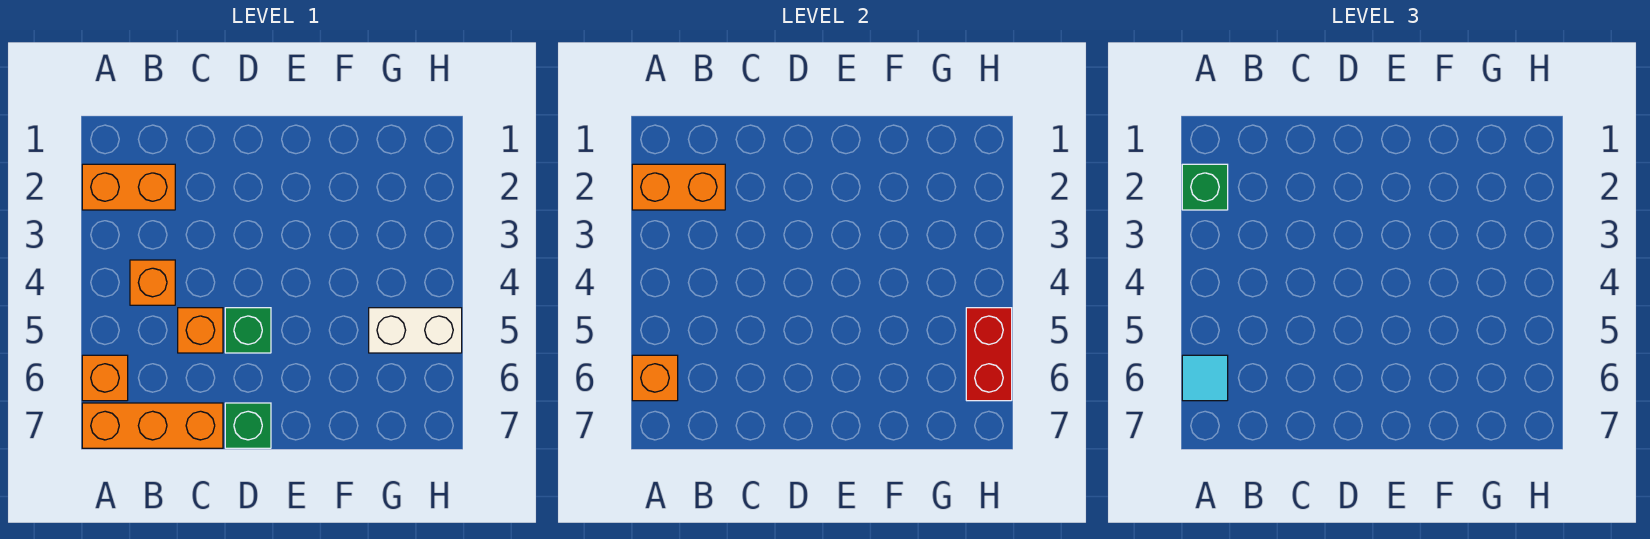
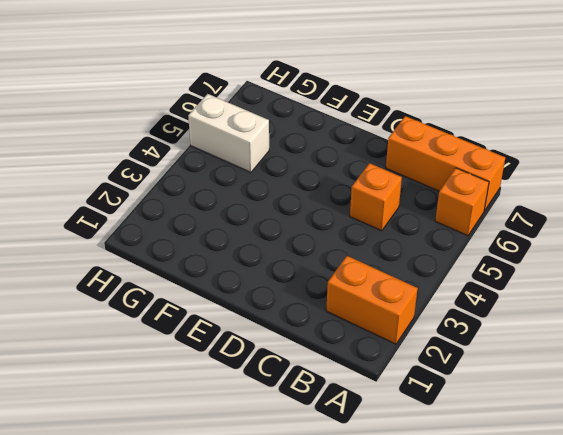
none -> orange 1x1 brick [130,260,175,305]
none -> green 1x1 brick [225,308,271,353]
none -> green 1x1 brick [225,403,271,448]

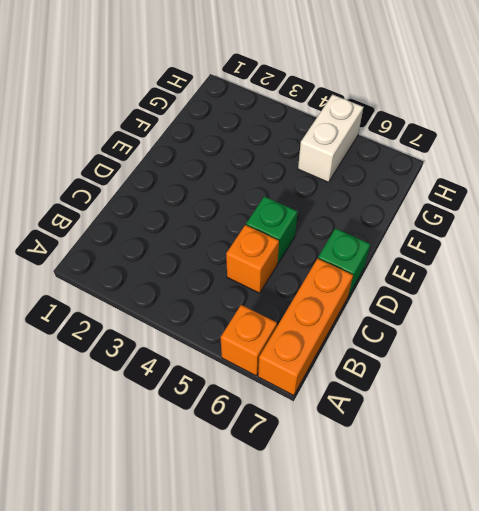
none -> orange 1x2 brick [82,164,175,210]
none -> orange 1x1 brick [130,260,175,305]
none -> orange 1x2 brick [632,164,725,210]

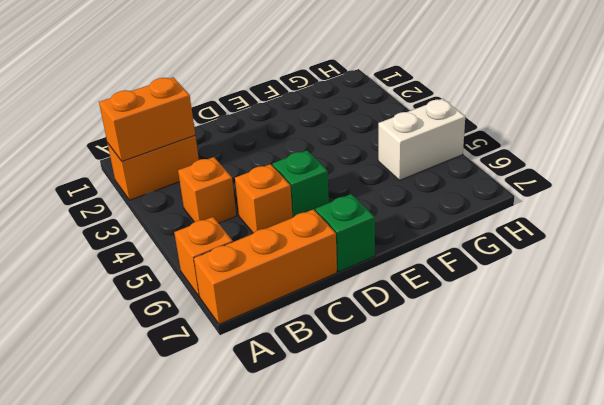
none -> orange 1x1 brick [632,355,678,401]
none -> red 1x2 brick [966,308,1012,401]
none -> green 1x1 brick [1182,164,1228,210]

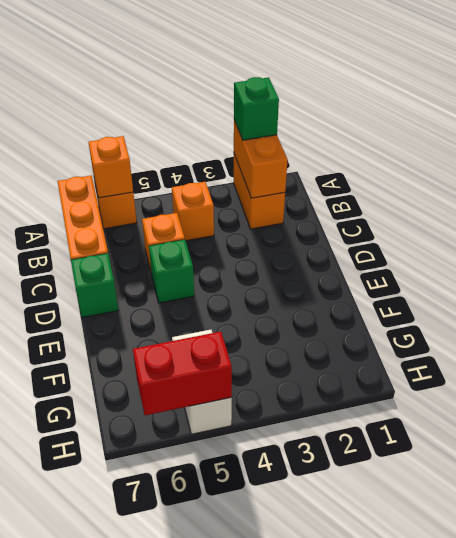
none -> cyan 1x1 tile [1182,355,1228,401]

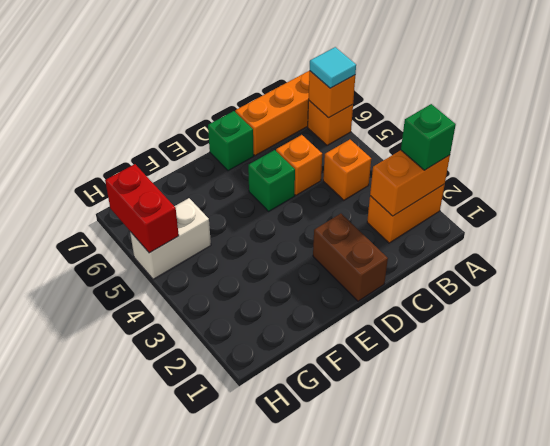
brown 1x2 brick [313,214,388,301] -> none

